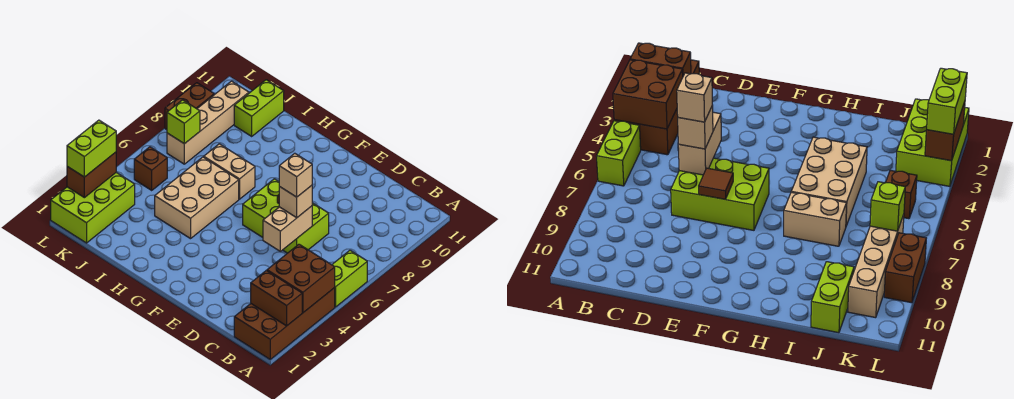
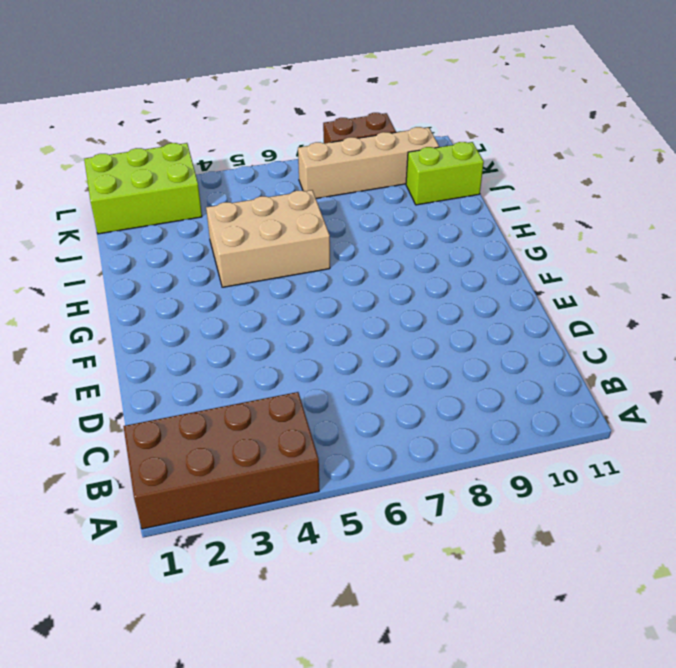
none -> lime 1x2 brick [332,250,367,307]
none -> lime 2x3 brick [243,179,329,253]
none -> tan 1x2 brick [204,144,255,199]

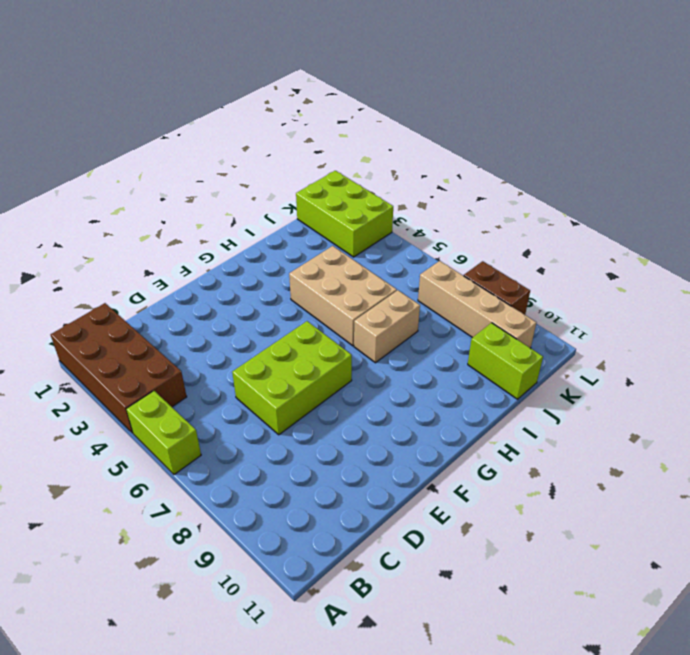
none -> brown 1x1 brick [134,147,167,190]
none -> brown 1x2 brick [251,270,302,326]
none -> brown 2x2 brick [267,244,335,313]

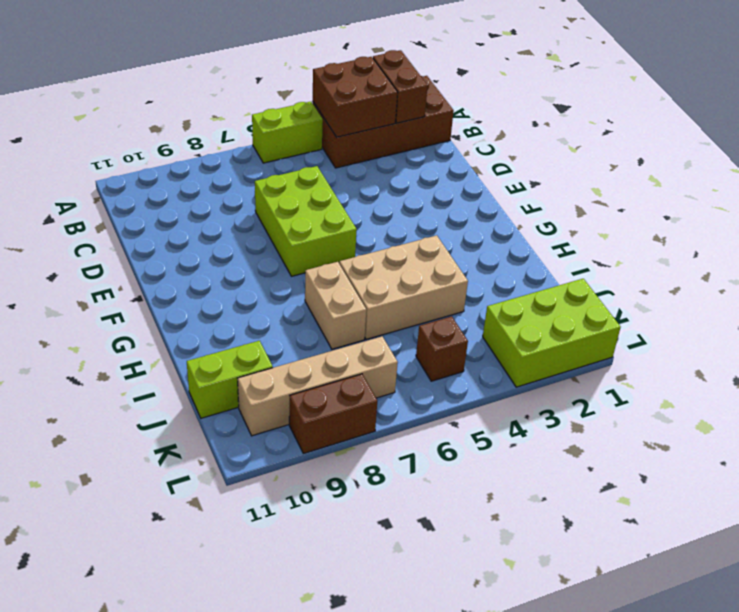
none -> tan 1x2 brick [263,206,312,251]
none -> brown 1x1 tile [699,168,733,199]
none -> lime 1x1 brick [167,100,200,144]

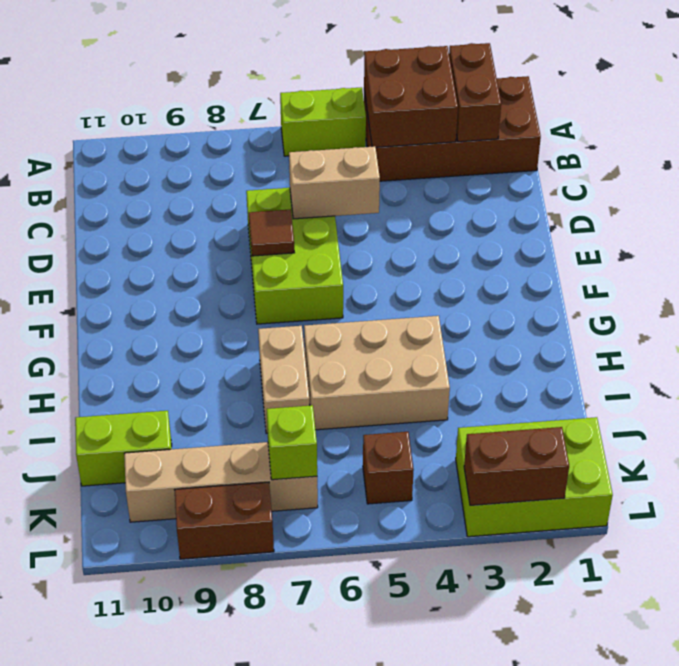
none -> tan 1x1 brick [279,185,312,218]
none -> lime 1x2 brick [67,120,116,177]
none -> tan 1x1 brick [279,153,312,197]

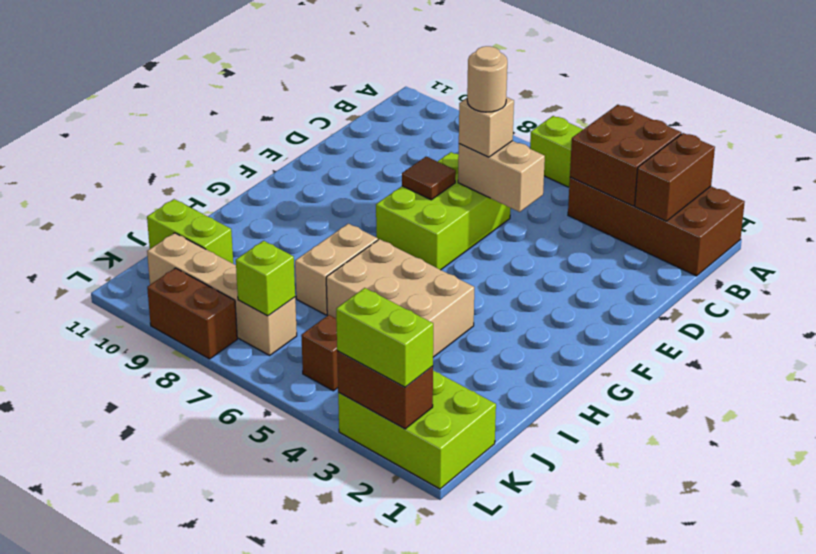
tan 1x1 round brick [467,46,507,112] -> tan 1x1 brick [279,153,312,197]

